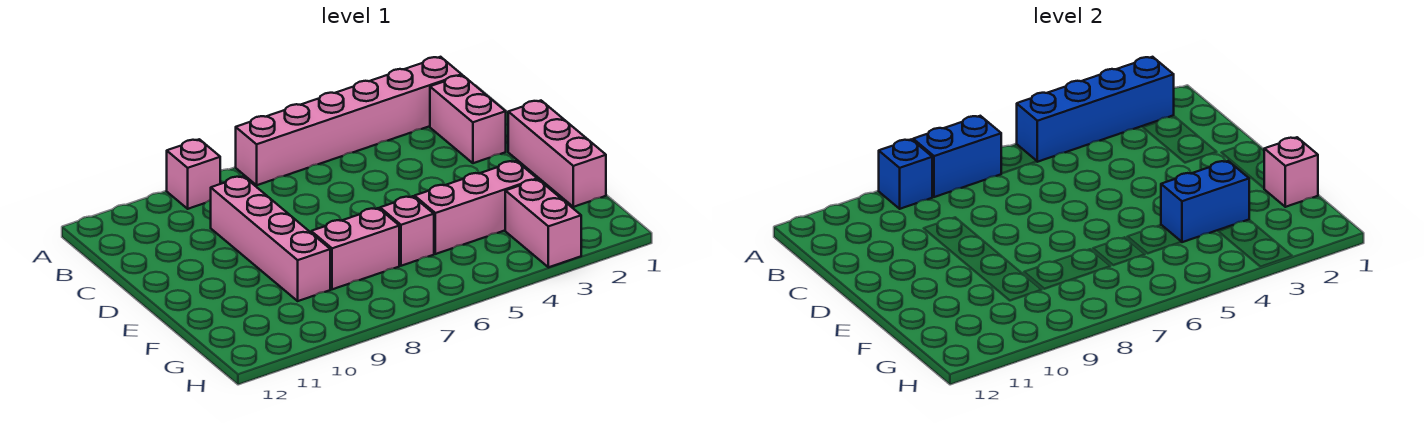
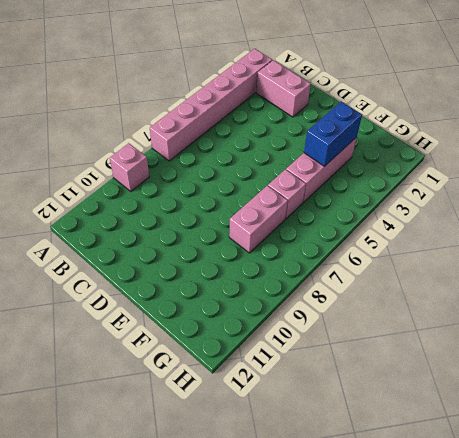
none -> pink 1x4 brick [211,176,330,301]
none -> pink 1x3 brick [508,101,606,207]
none -> pink 1x2 brick [505,179,581,267]

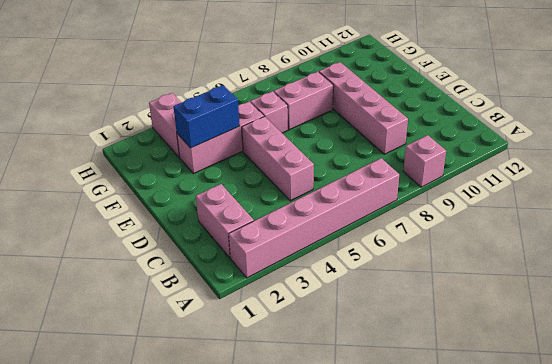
pink 1x3 brick [242,117,314,201] -> pink 1x3 brick moved to [508,101,606,207]
none -> blue 1x4 brick [1017,57,1174,162]
none -> blue 1x2 brick [913,116,1002,197]
none -> blue 1x1 brick [879,139,932,209]

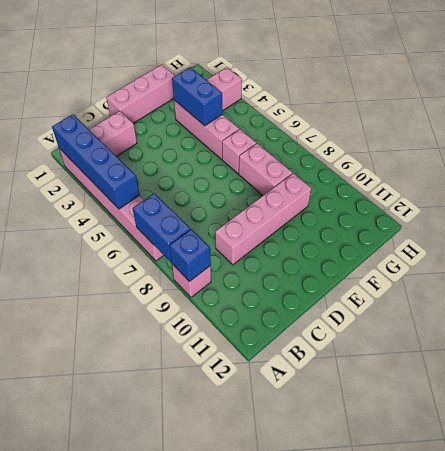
none -> pink 1x1 brick [1264,137,1318,207]

